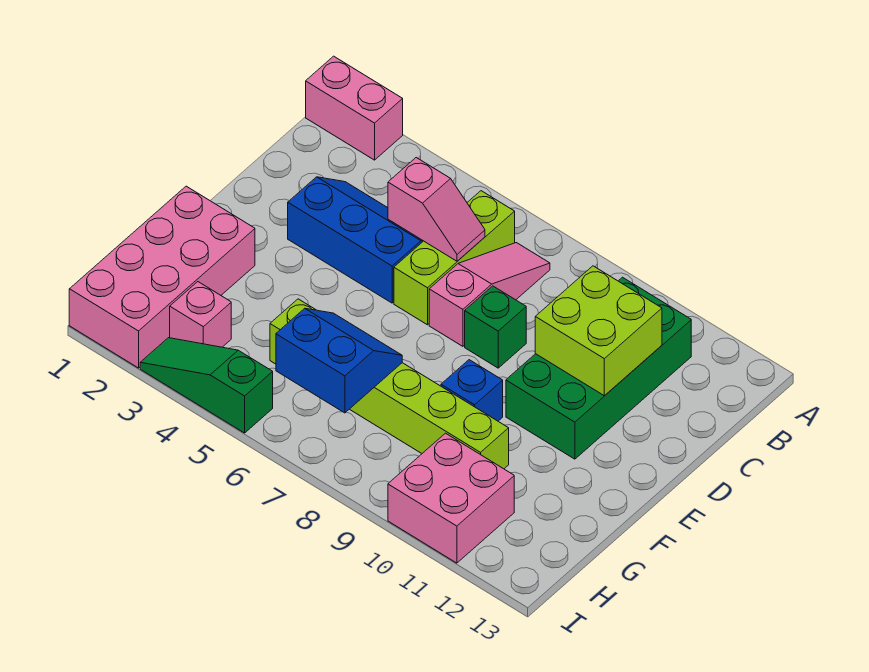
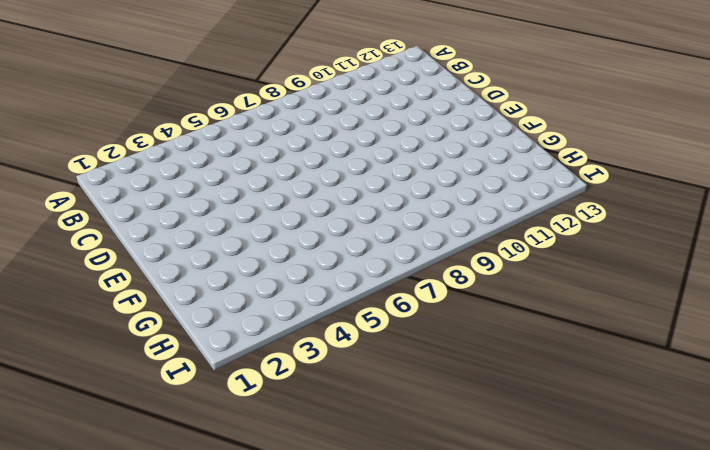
none -> pink 1x2 brick [306,56,403,160]
none -> lime 1x3 brick [394,191,515,325]
none -> pink 1x3 slope [429,243,550,346]

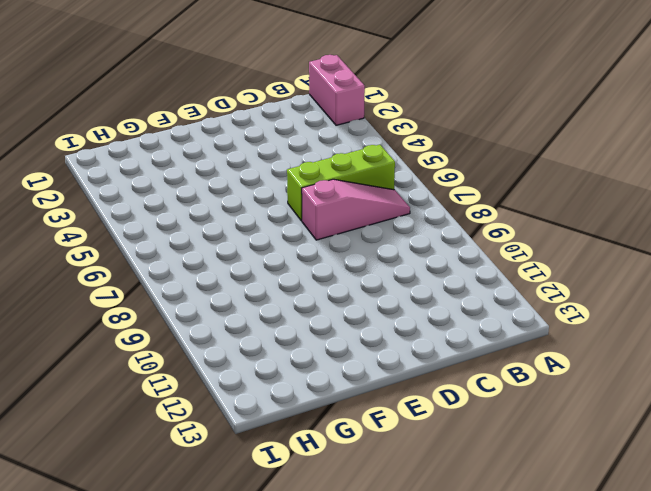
none -> green 2x4 brick [506,277,691,459]
none -> blue 2x3 slope [288,177,423,303]
none -> green 1x1 brick [465,286,526,368]

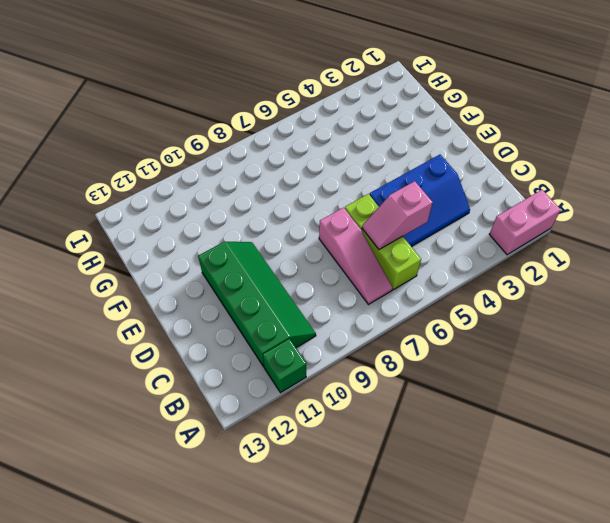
green 1x1 brick [263,339,306,393] -> green 1x1 brick moved to [465,286,526,368]
green 2x4 slope [198,242,316,367] -> green 2x4 brick [506,277,691,459]
none -> pink 2x4 brick [69,186,255,368]
none -> blue 1x1 brick [441,360,503,421]
none -> lime 1x6 brick [270,299,509,469]

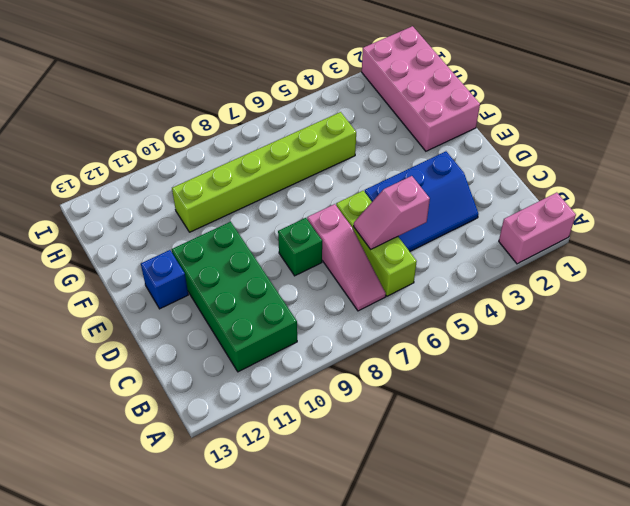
blue 1x1 brick [141,250,188,309] -> blue 1x1 brick moved to [441,360,503,421]
none -> pink 1x1 brick [170,282,231,347]
none -> pink 2x2 brick [388,433,514,563]
none -> green 1x3 slope [140,338,273,433]

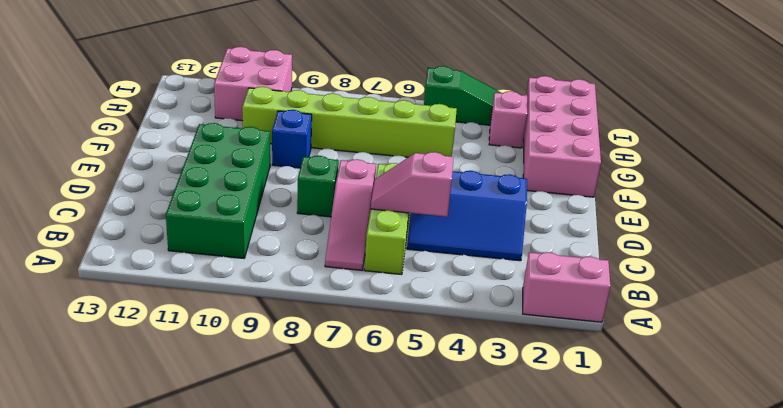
none -> lime 2x2 brick [535,266,662,395]
none -> blue 2x2 slope [276,308,402,413]

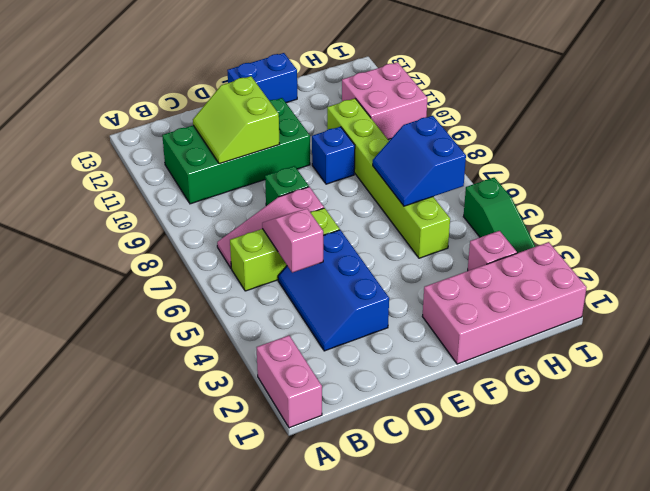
lime 2x2 slope [193,76,280,164] -> lime 2x2 brick [535,266,662,395]
blue 1x2 brick [227,53,297,103] -> none

